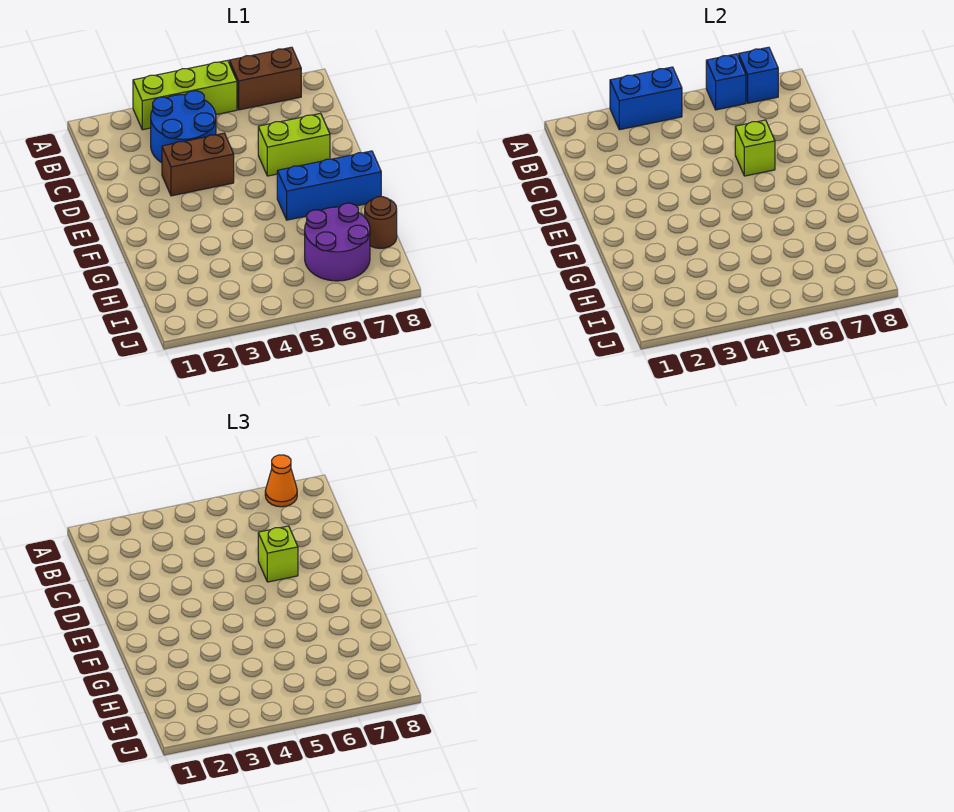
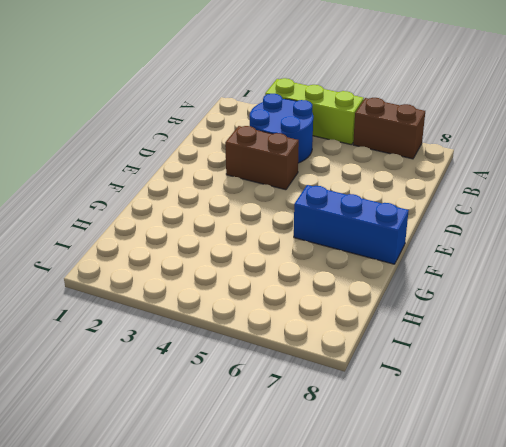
none -> lime 1x2 brick [258,113,330,176]
none -> purple 2x2 round brick [305,203,370,281]
none -> brown 1x1 round brick [365,197,397,249]

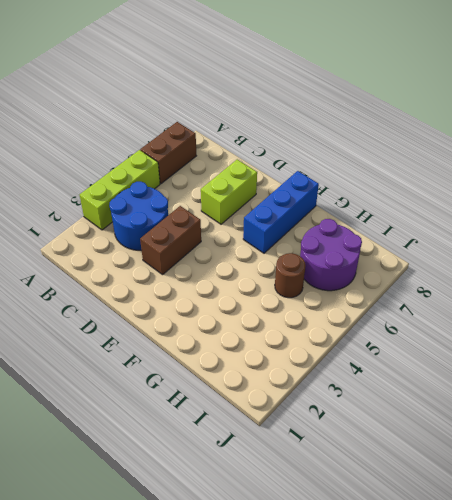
brown 1x1 round brick [275,253,306,298] -> brown 1x1 round brick moved to [365,197,397,249]
none -> blue 1x2 brick [610,67,682,130]
none -> blue 1x1 brick [706,54,746,110]
none -> blue 1x1 brick [739,47,778,103]

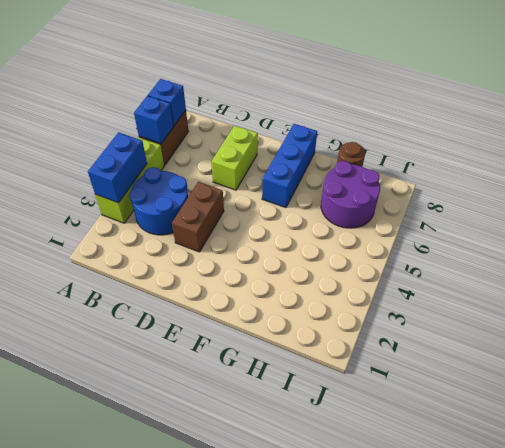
none -> lime 1x1 brick [735,120,775,176]
none -> orange 1x1 cone [265,455,297,507]
none -> lime 1x1 brick [258,526,298,582]

